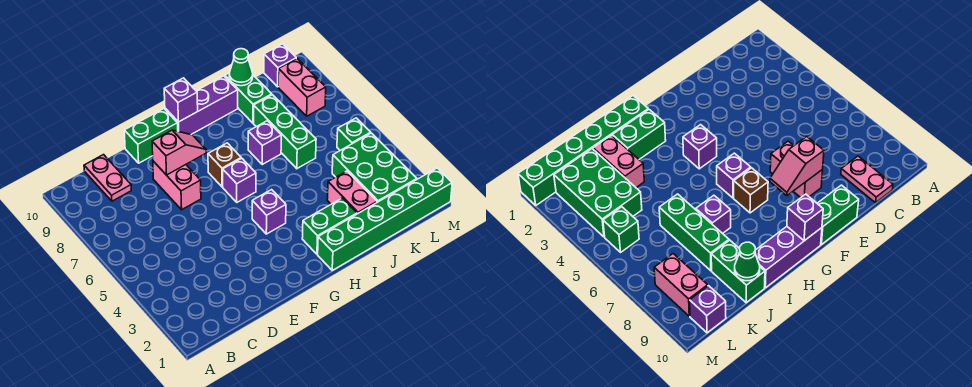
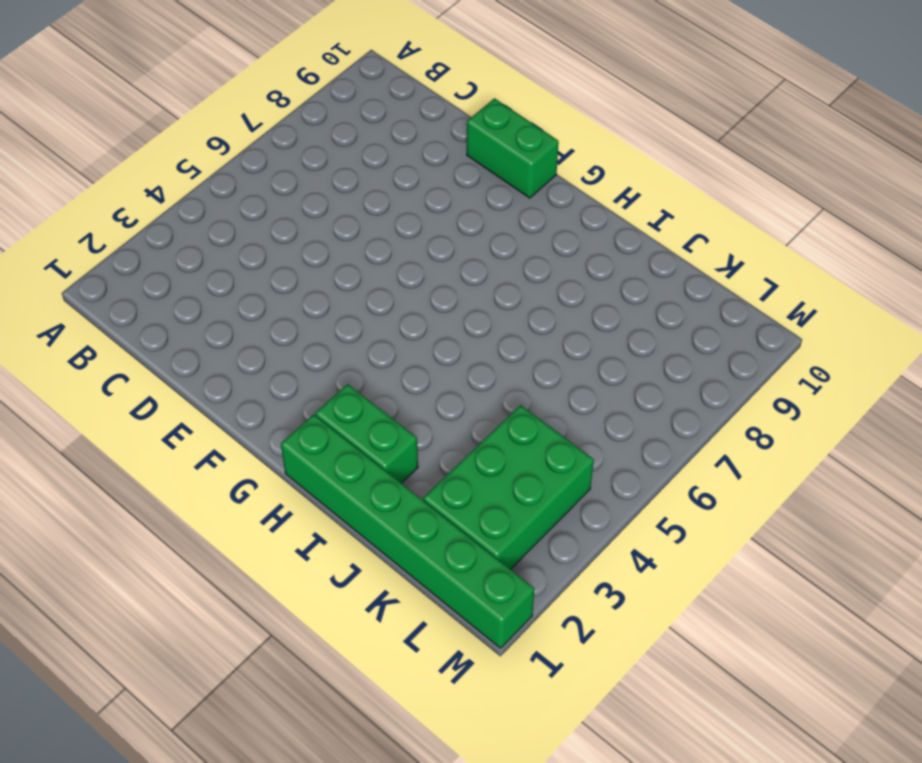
none -> pink 1x2 plate [84,155,131,201]
none -> pink 1x2 brick [153,161,201,210]
none -> purple 1x1 brick [252,190,286,234]

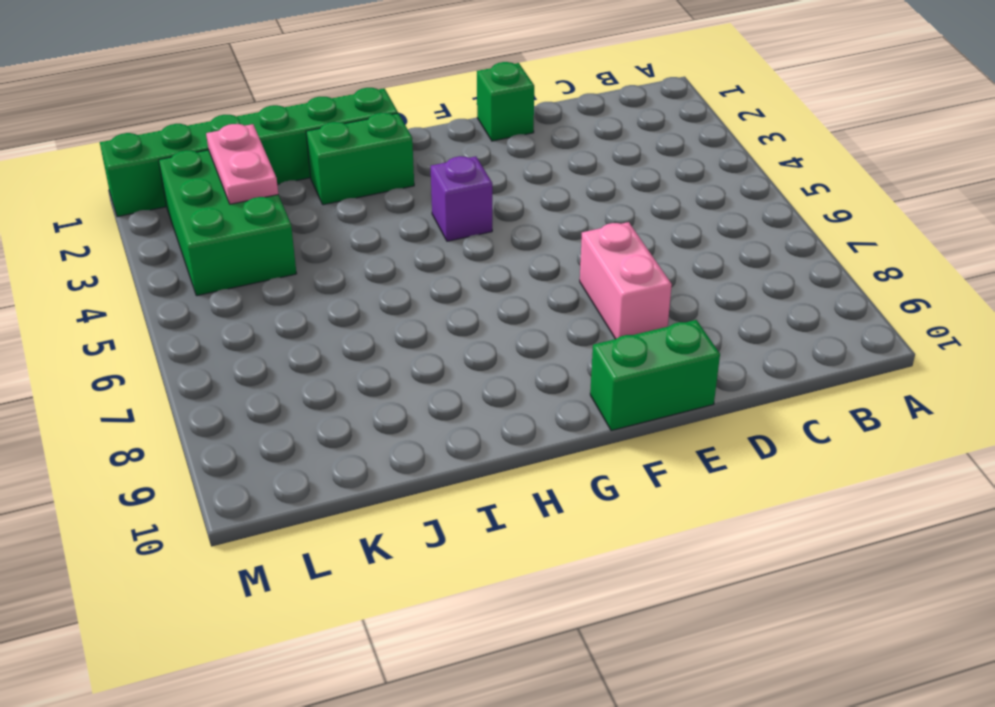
green 1x1 brick [477,62,534,141] -> green 1x1 brick moved to [337,118,371,150]
pink 1x2 plate [206,124,278,204] -> pink 1x2 plate moved to [84,155,131,201]
none -> purple 1x1 brick [223,158,256,202]
none -> brown 1x1 brick [208,143,241,187]
none -> purple 1x3 brick [165,76,238,135]

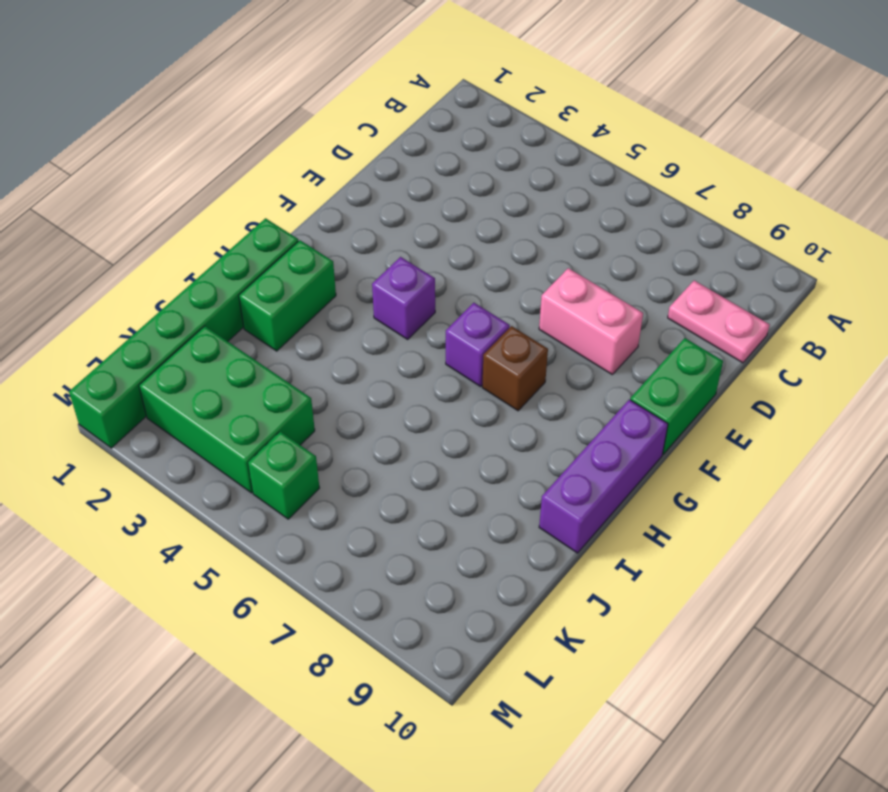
none -> purple 1x1 brick [248,121,281,164]
none -> pink 1x2 brick [327,171,377,214]
none -> green 1x3 brick [254,95,316,169]

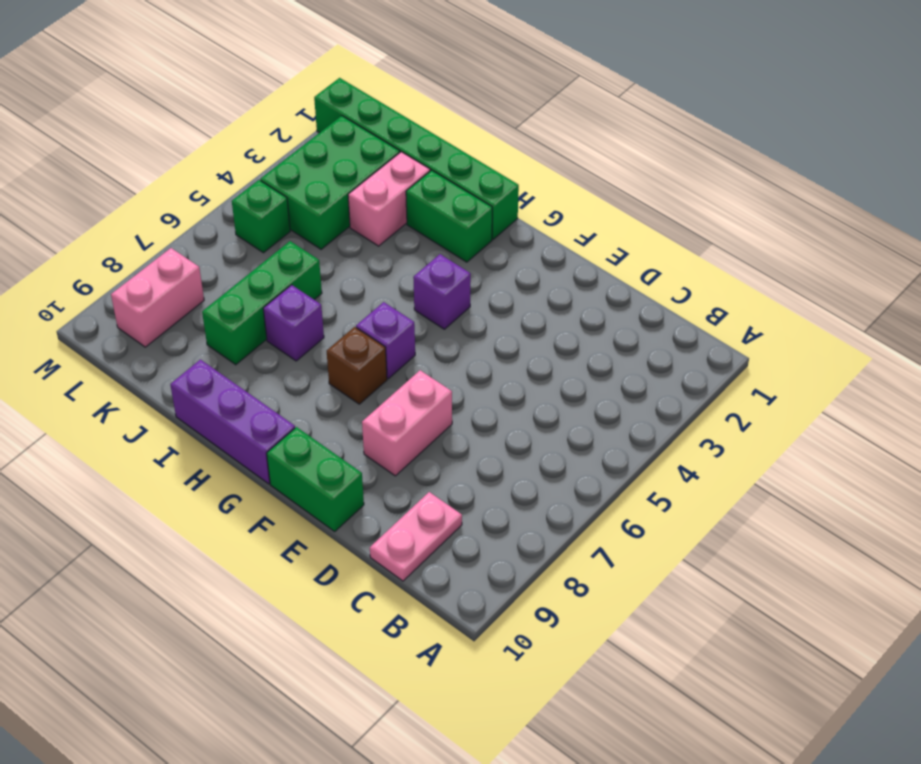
none -> green 1x2 brick [225,73,272,123]
none -> purple 1x1 brick [264,44,296,87]
none -> pink 1x2 slope [152,130,206,175]

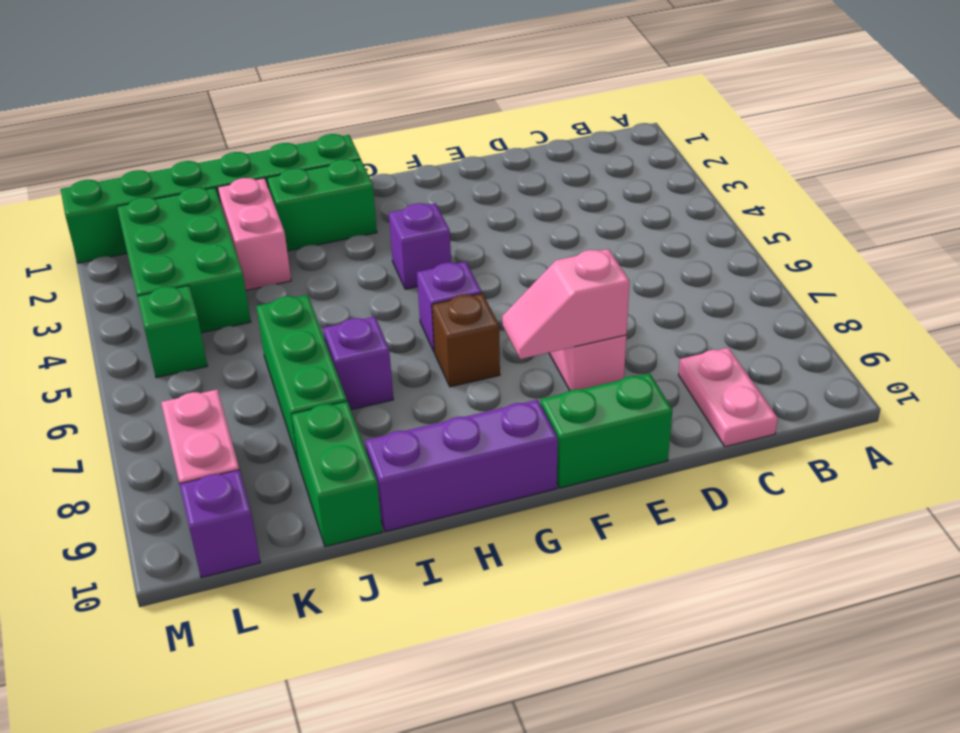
none -> purple 1x1 brick [164,78,198,122]
none -> green 1x1 cone [229,49,253,86]

